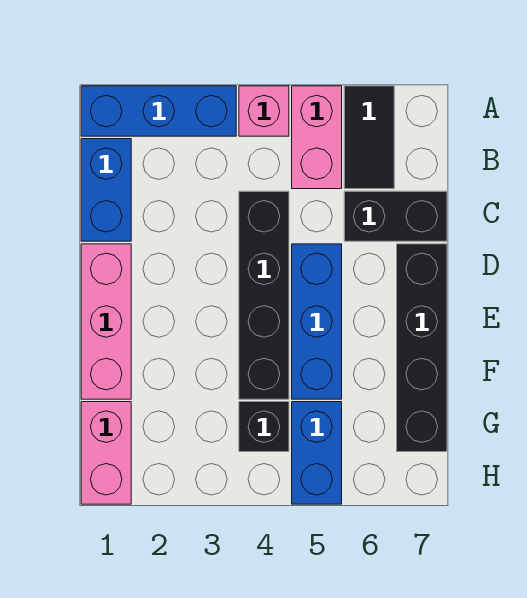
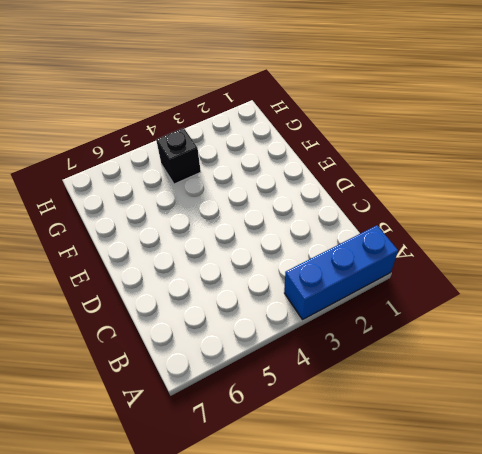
none -> pink 1x1 brick [239,86,289,136]
none -> pink 1x2 brick [292,86,342,189]
none -> black 1x2 tile [344,86,394,189]

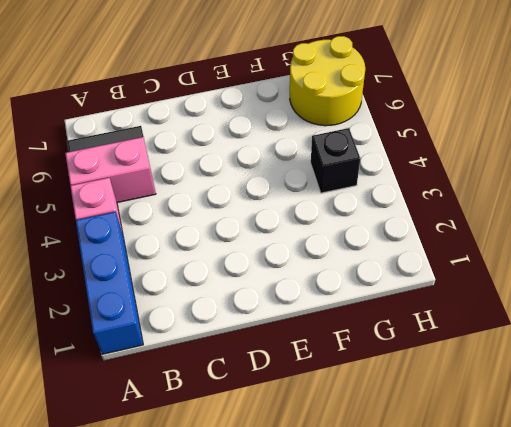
yellow 2x2 round brick [290,36,365,126] -> black 1x4 brick [397,244,447,452]
none -> blue 1x2 brick [81,139,131,241]
none -> black 1x4 brick [239,191,289,399]
none -> black 1x2 brick [344,191,447,241]

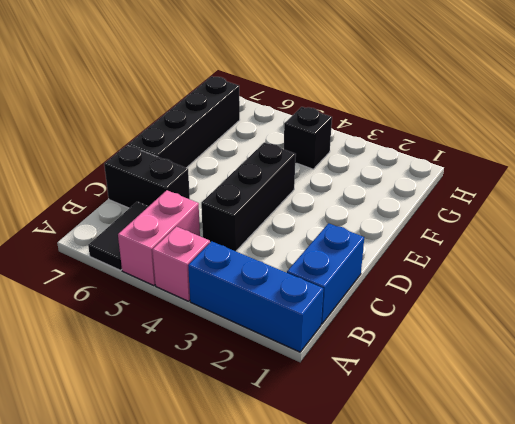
black 1x3 brick [201,143,296,251] -> black 1x4 brick [239,191,289,399]
none -> pink 1x3 brick [81,244,131,399]
none -> blue 1x3 brick [292,244,342,399]
none -> pink 1x2 brick [81,402,131,504]

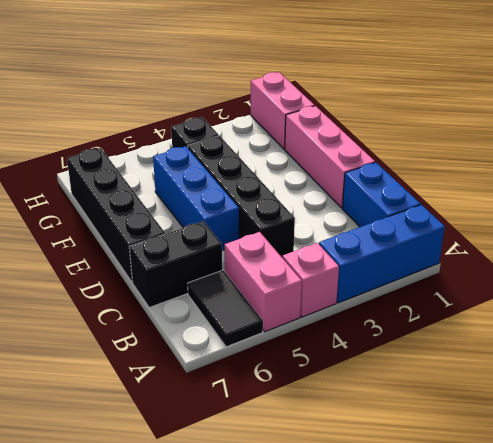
none -> blue 1x2 brick [292,402,342,504]

